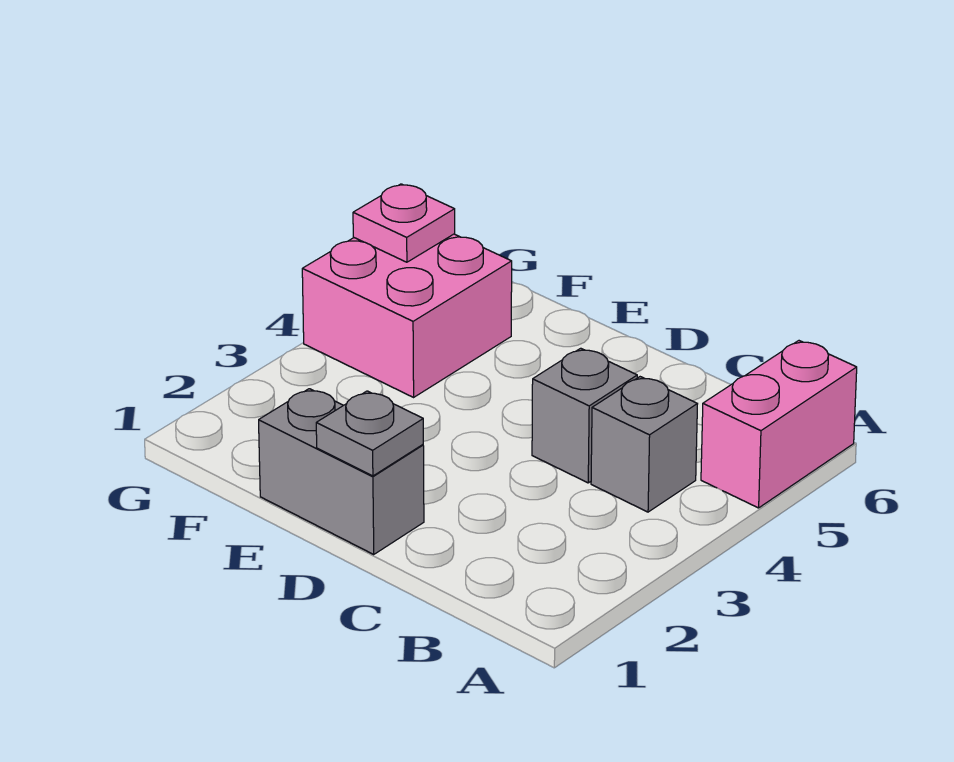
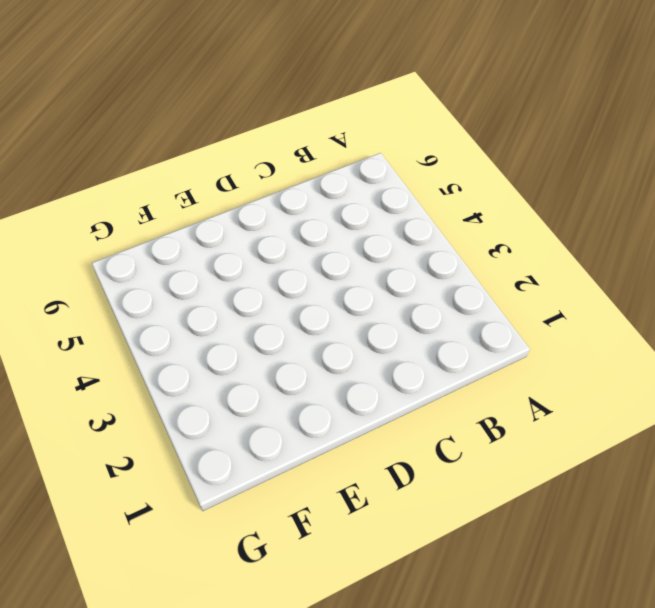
none -> pink 1x2 brick [701,341,857,508]
none -> grey 1x1 brick [591,377,697,512]

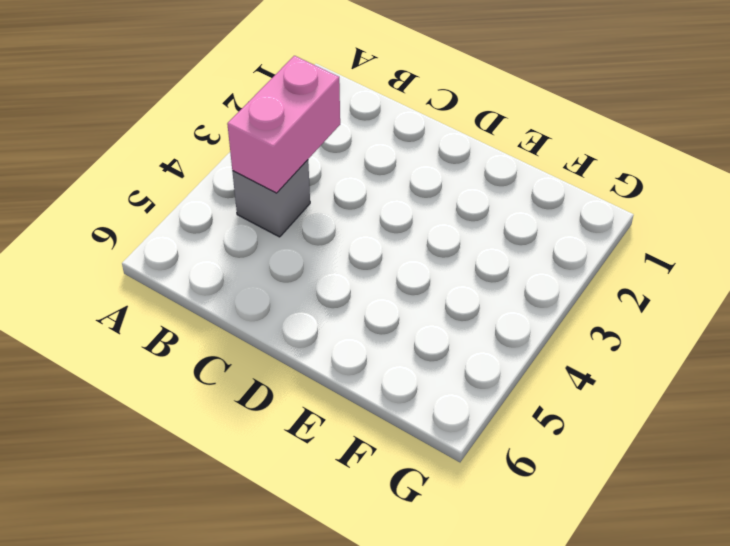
pink 1x2 brick [227,56,340,193] -> pink 1x2 brick moved to [701,341,857,508]
none -> grey 1x1 brick [532,348,637,483]
none -> grey 1x2 brick [259,389,424,554]

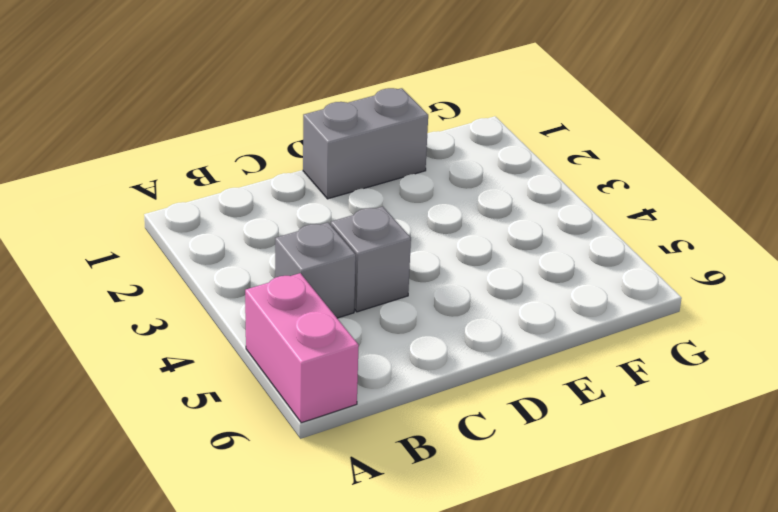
none -> pink 2x2 brick [302,234,512,397]
none -> grey 1x1 plate [316,391,423,476]

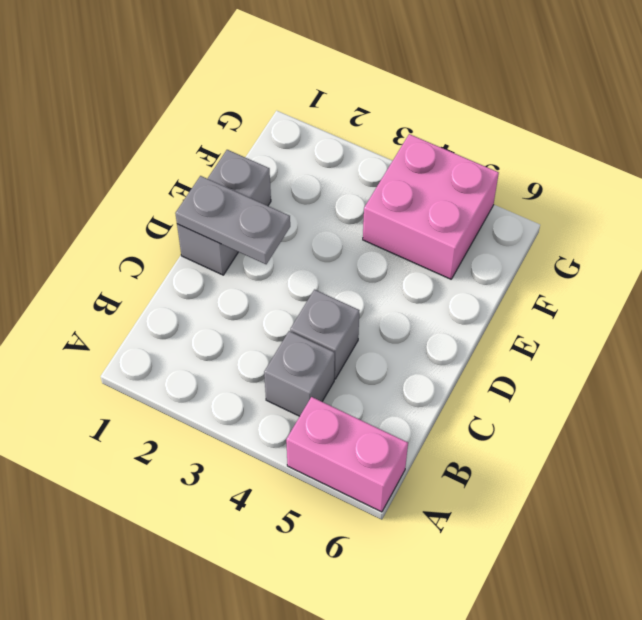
grey 1x2 plate [175,176,290,264] -> grey 1x1 plate [316,391,423,476]
none -> pink 1x1 plate [353,184,455,262]

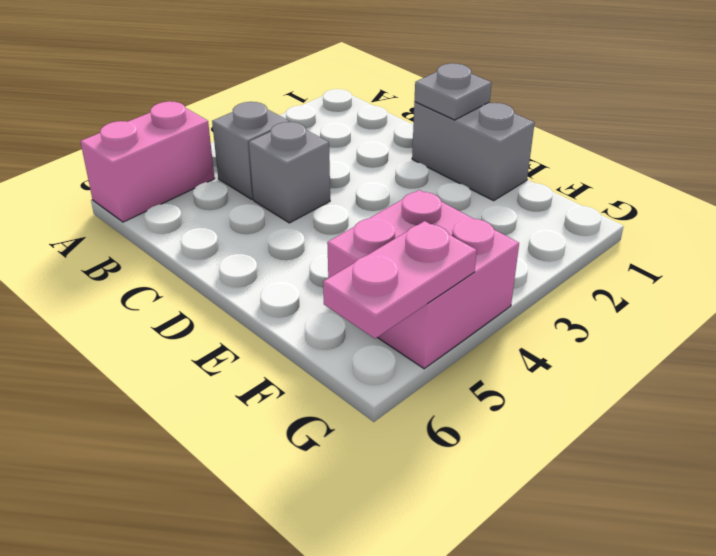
pink 1x2 plate [323,221,477,339] -> pink 1x1 plate [353,184,455,262]

